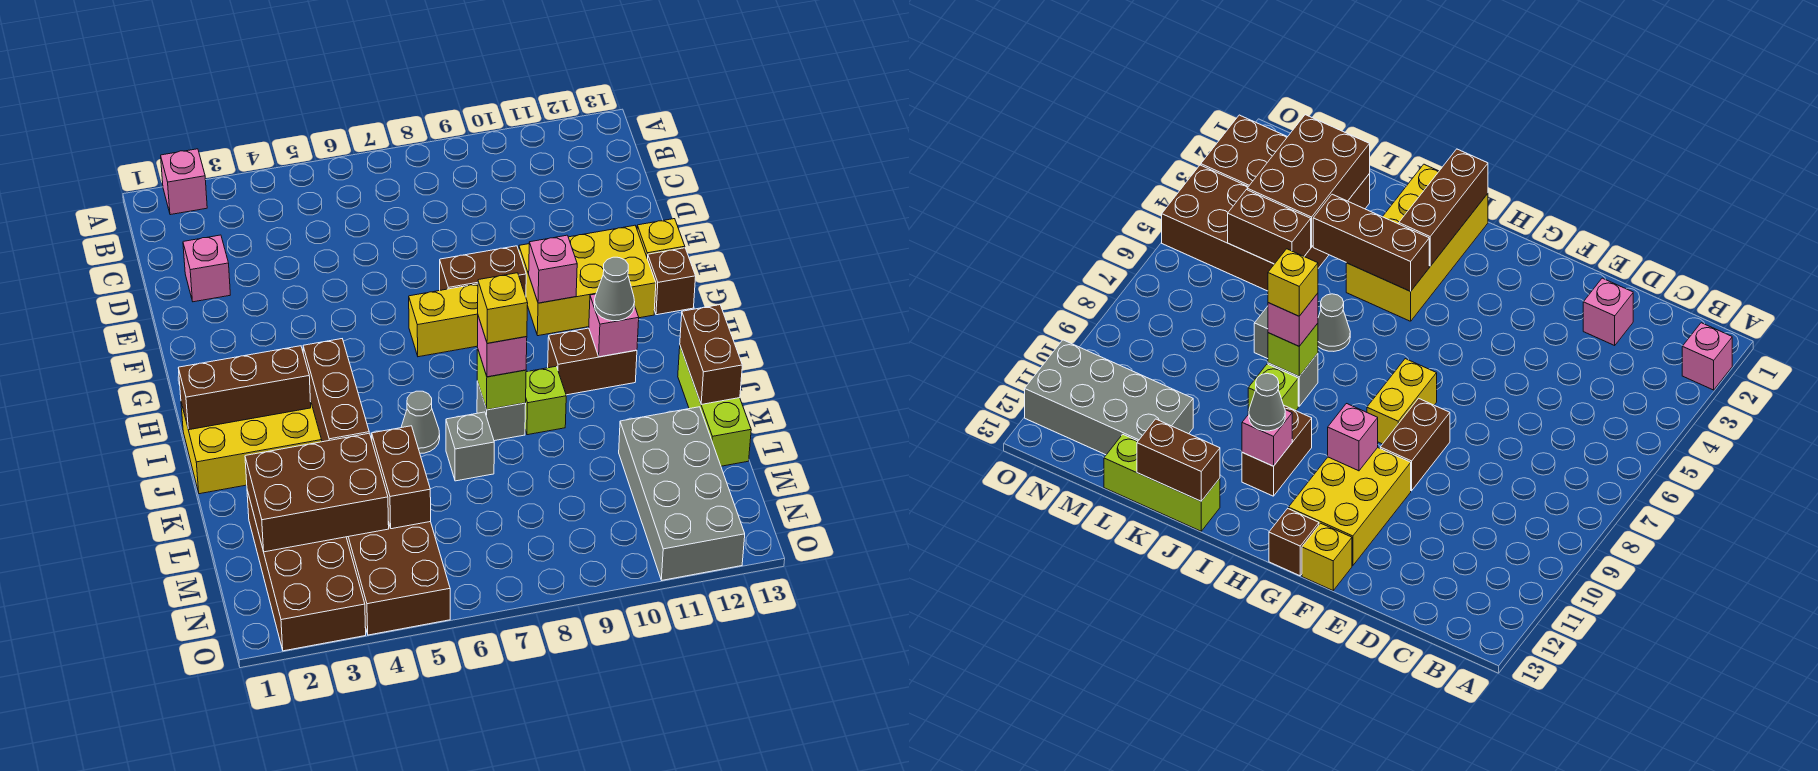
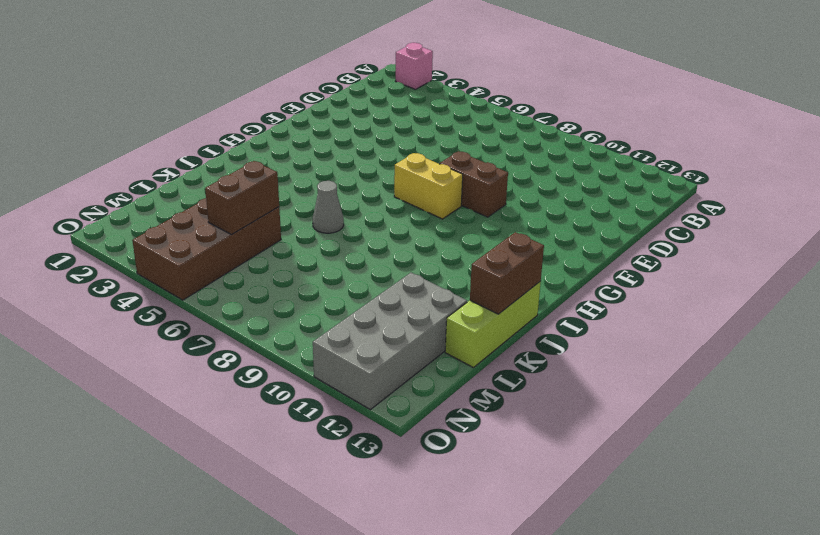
none -> pink 1x1 brick [183,235,230,302]
none -> yellow 2x3 brick [519,225,656,336]
none -> yellow 1x1 brick [637,219,685,259]

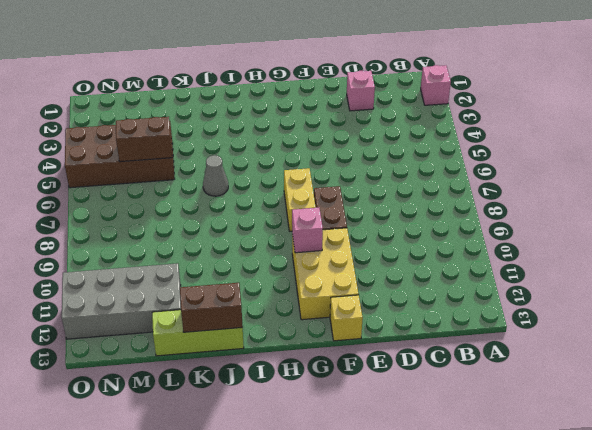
none -> brown 1x1 brick [648,248,696,315]
none -> yellow 2x4 brick [181,400,322,494]
none -> brown 1x2 brick [548,328,637,395]

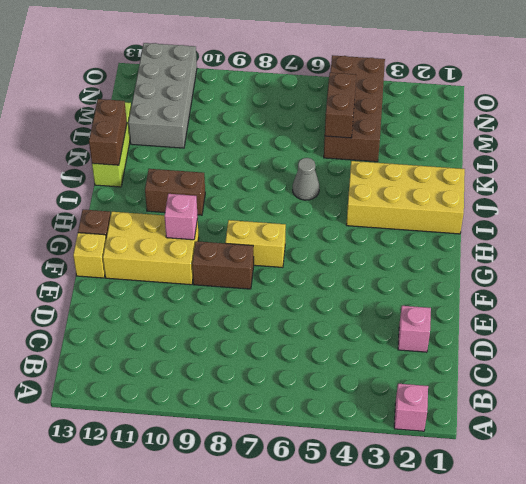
none -> grey 1x1 brick [477,381,526,441]
none -> lime 1x1 brick [525,366,566,435]
none -> grey 1x1 brick [446,412,494,481]

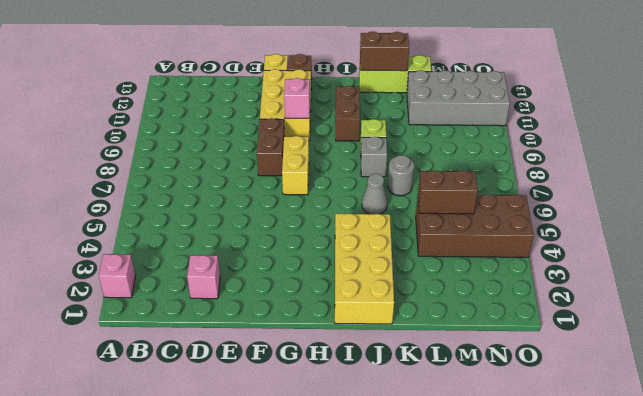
grey 1x1 round brick [387,155,414,196] -> grey 1x1 brick [446,412,494,481]
none -> brown 2x4 brick [247,490,366,651]
none -> brown 1x3 brick [178,346,311,430]
none -> brown 1x3 brick [303,339,369,442]

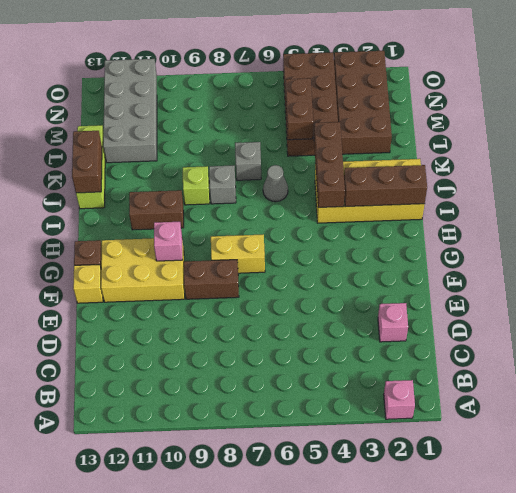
none -> pink 1x1 brick [589,294,639,357]
none -> lime 1x1 brick [477,348,526,410]
none -> brown 2x3 brick [245,433,389,552]

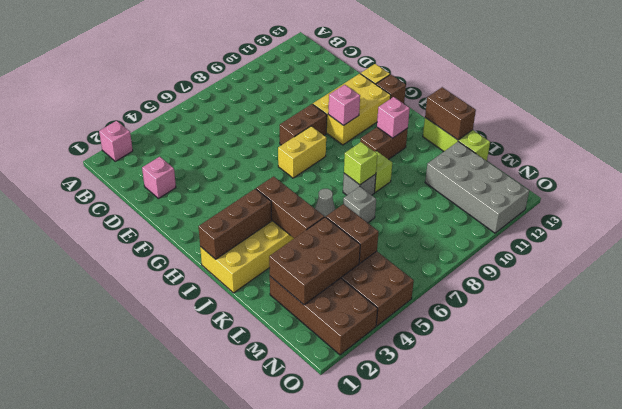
none -> grey 1x1 cone [594,257,635,321]
none -> pink 1x1 brick [477,316,527,377]
none -> yellow 1x1 brick [478,273,528,343]

